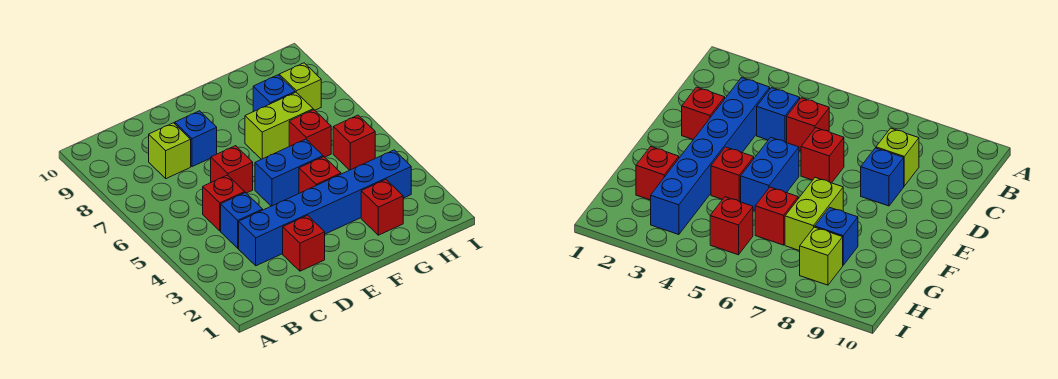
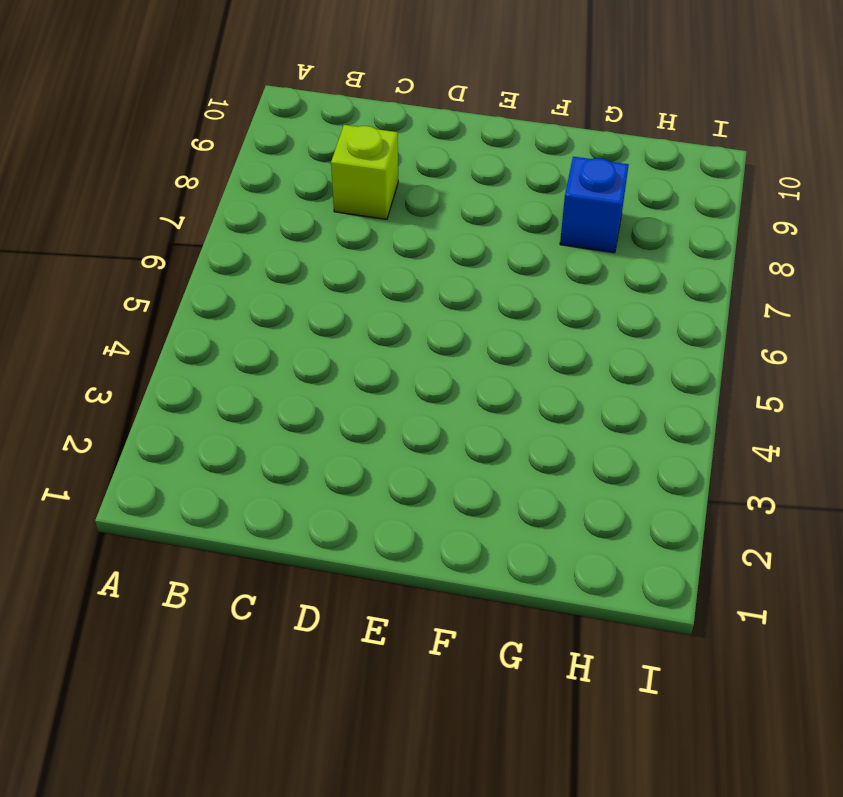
none -> blue 1x6 brick [239,150,411,266]
none -> blue 1x1 brick [221,193,263,248]
none -> red 1x1 brick [203,175,245,231]

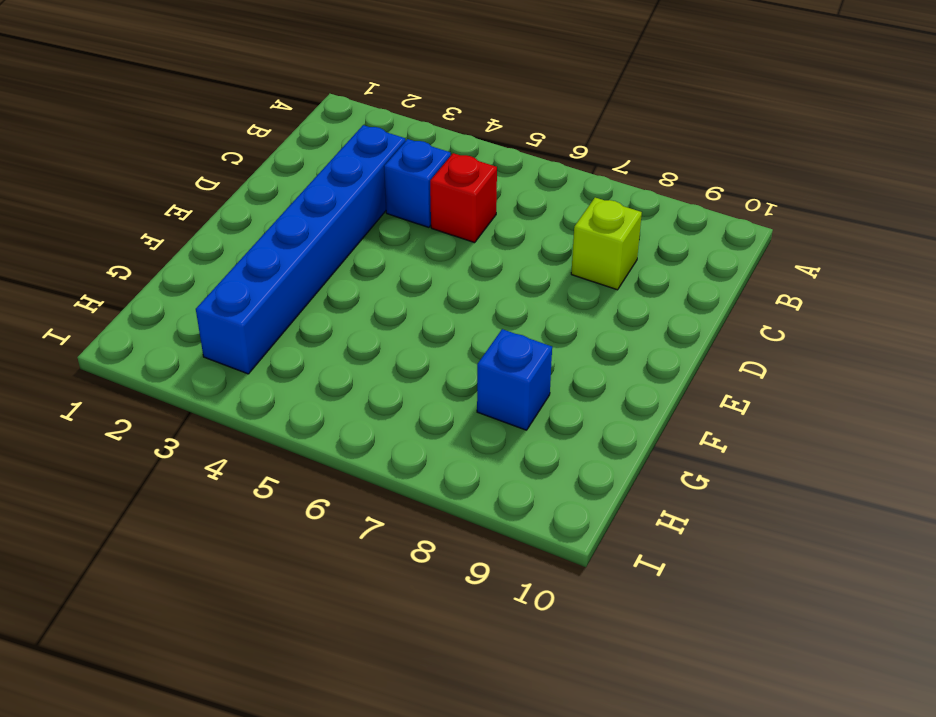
none -> red 1x1 brick [283,215,325,271]
none -> red 1x1 brick [211,146,253,193]
none -> blue 1x1 brick [175,111,217,167]

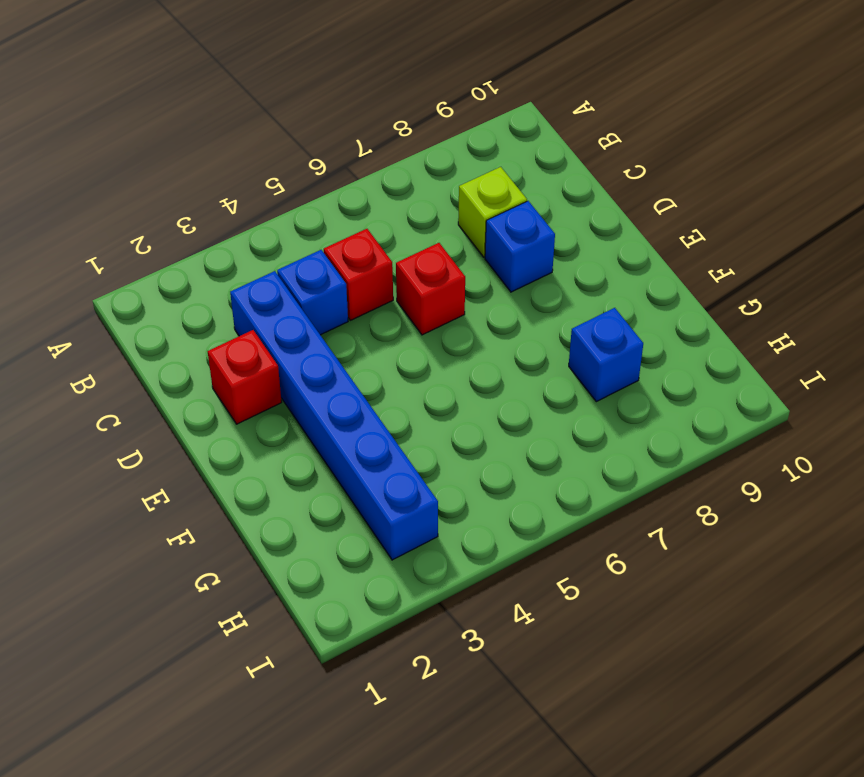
none -> blue 1x2 brick [255,139,323,206]
none -> red 1x1 brick [299,157,341,193]
none -> lime 1x2 brick [245,92,313,159]

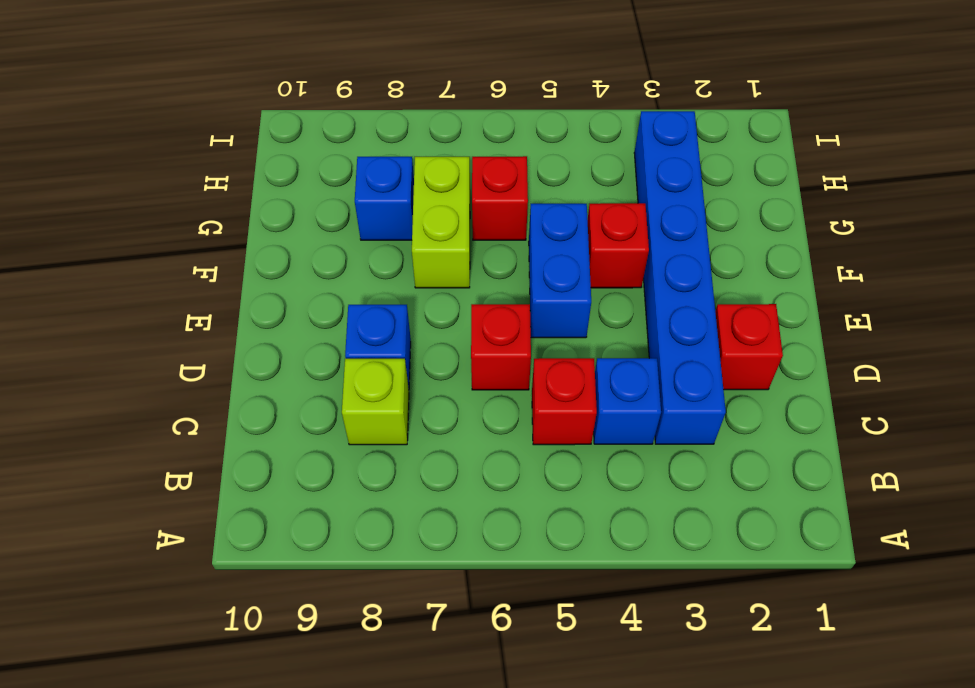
none -> red 1x1 brick [361,180,403,235]
none -> red 1x1 brick [333,115,375,170]
none -> lime 1x1 brick [279,63,321,110]

